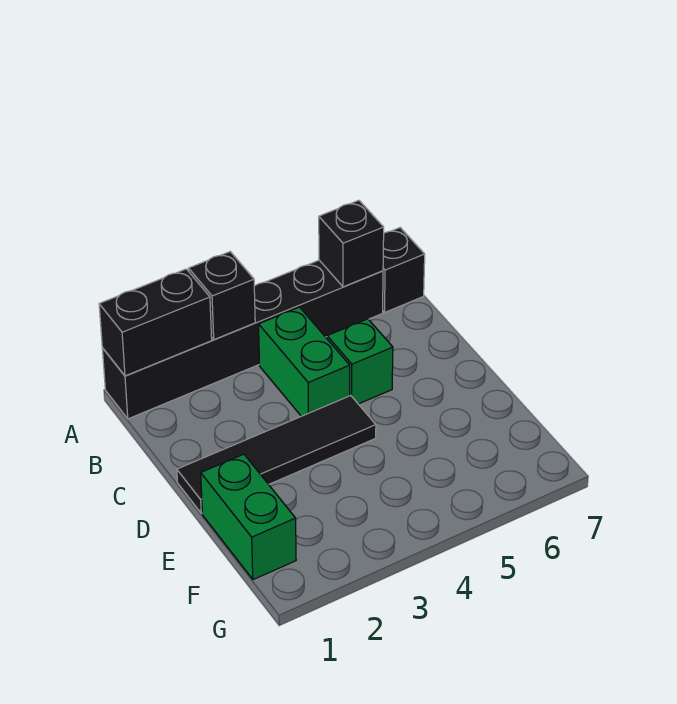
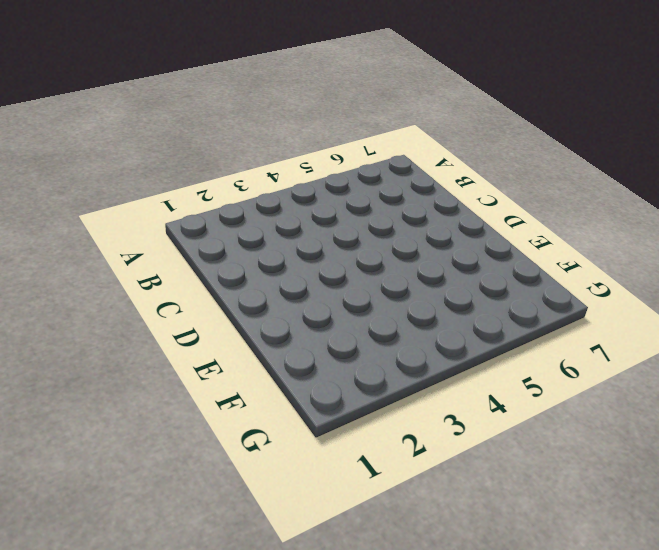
none -> black 1x6 brick [102,260,383,419]
none -> black 1x1 brick [383,228,425,312]

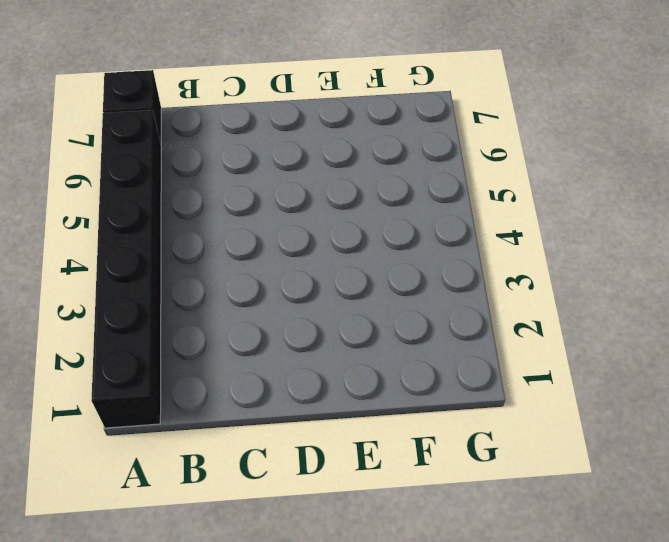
none -> green 1x2 brick [259,307,350,416]
none -> green 1x1 brick [327,319,393,404]

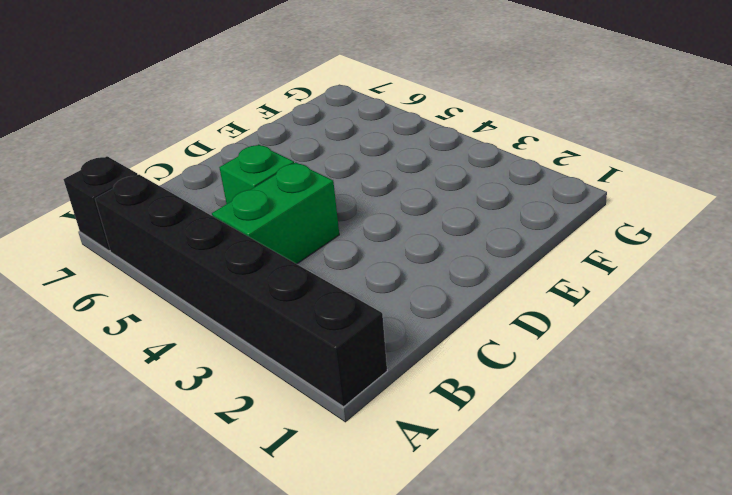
none -> black 1x4 tile [177,396,376,513]
none -> green 1x2 brick [201,454,296,580]

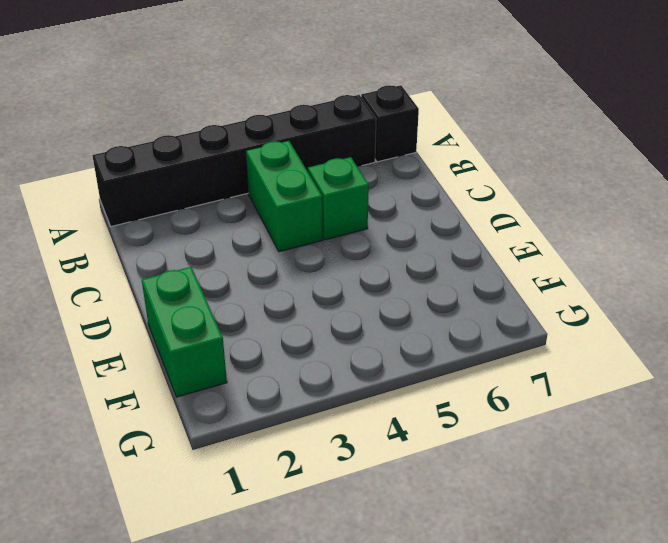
none -> black 1x4 tile [177,396,376,513]
none -> black 1x2 brick [99,269,212,376]

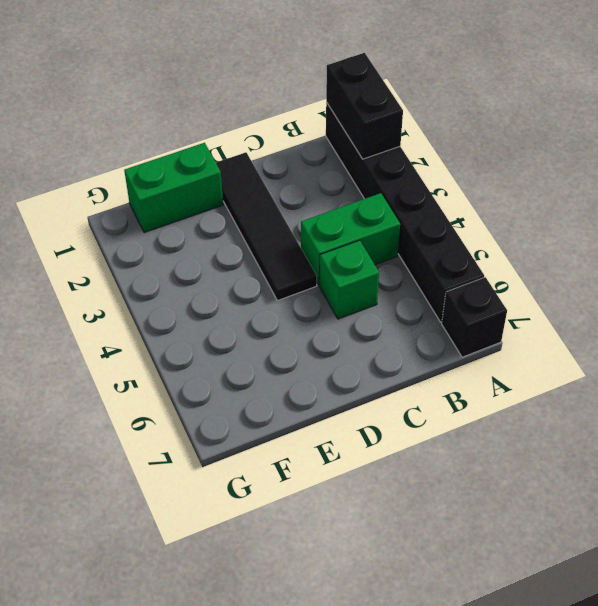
none -> black 1x1 brick [189,252,255,339]
none -> black 1x1 brick [319,200,384,287]

